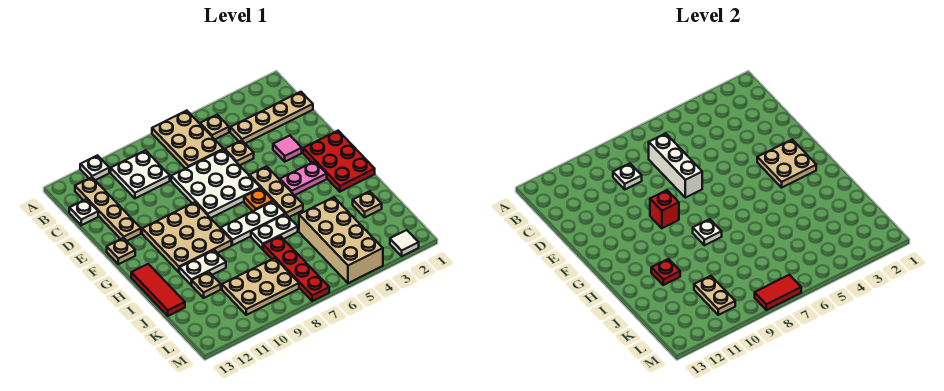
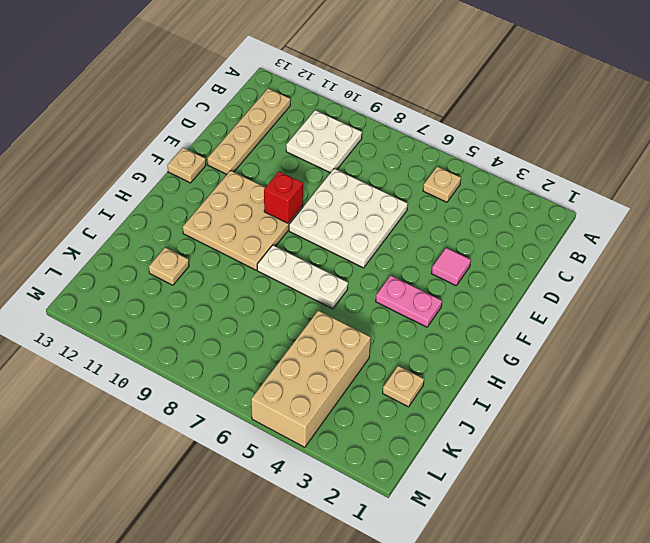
none -> tan 2x3 plate [152,111,223,169]
none -> white 1x1 plate [80,155,109,180]
none -> tan 1x4 plate [230,92,313,143]
none -> white 1x1 plate [69,199,98,225]

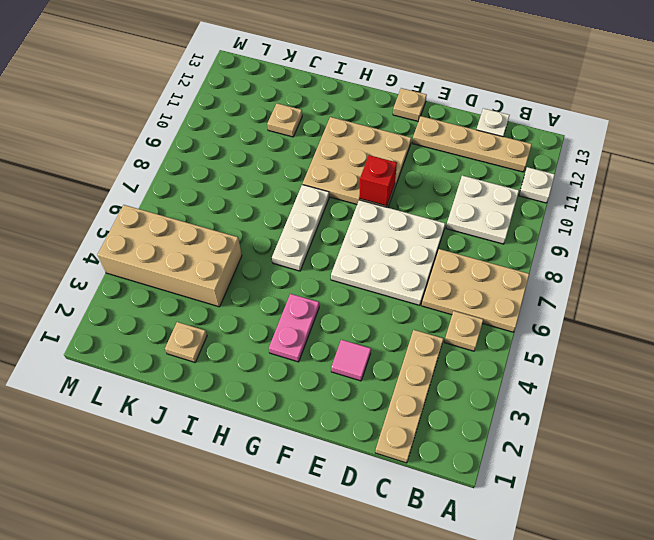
none -> tan 1x1 plate [225,140,254,165]
none -> red 2x3 plate [303,131,375,192]
none -> tan 1x3 plate [250,166,303,217]
none -> orange 1x1 plate [244,188,273,211]

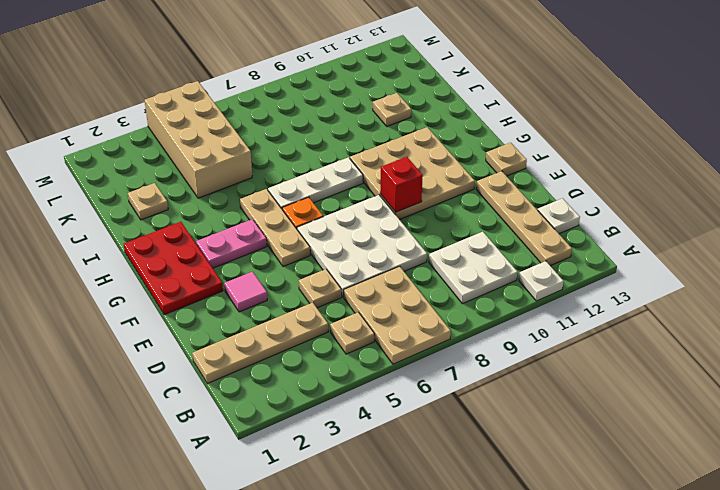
none -> red 1x3 tile [131,264,185,316]
none -> white 1x2 plate [251,214,298,249]
none -> white 1x2 plate [179,250,226,285]
none -> red 1x4 plate [263,236,329,301]

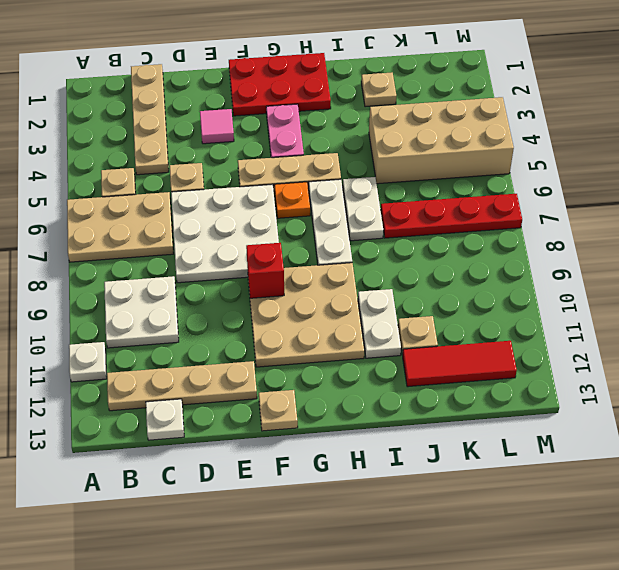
red 1x3 tile [403,341,517,387] -> red 1x3 tile moved to [131,264,185,316]
none -> tan 2x3 plate [222,258,299,315]
none -> white 1x1 tile [390,230,419,256]
none -> white 1x3 brick [649,133,702,198]
none -> white 1x1 plate [613,163,642,189]

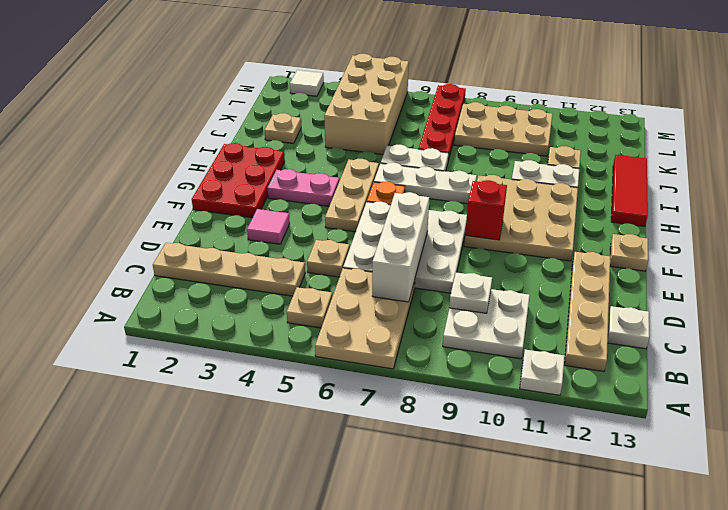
none -> tan 2x2 plate [757,140,816,188]
none -> white 1x1 plate [693,219,722,245]
none -> red 1x1 plate [651,259,680,285]
none -> tan 1x2 plate [694,276,735,315]

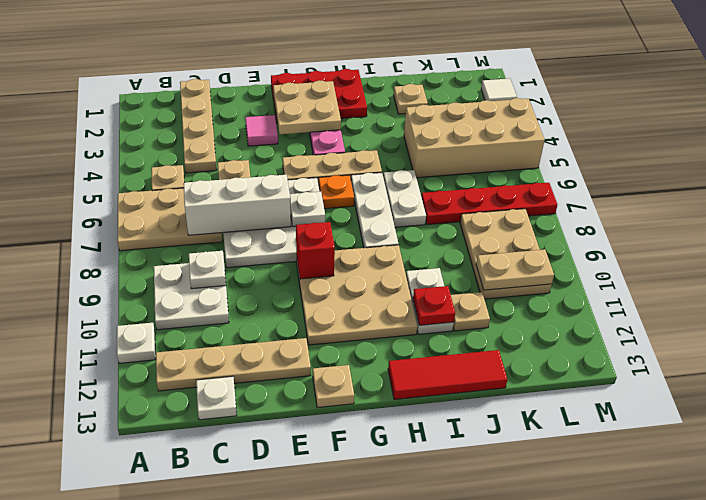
white 1x1 plate [290,192,325,227] -> white 1x1 plate moved to [693,219,722,245]
none -> red 1x2 tile [755,275,801,310]

